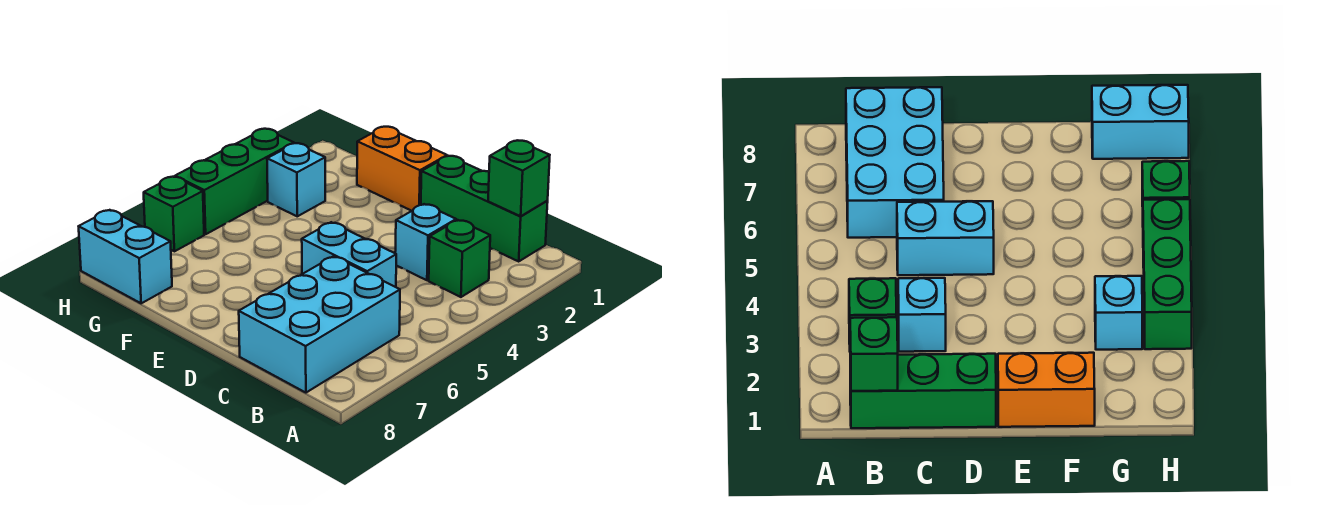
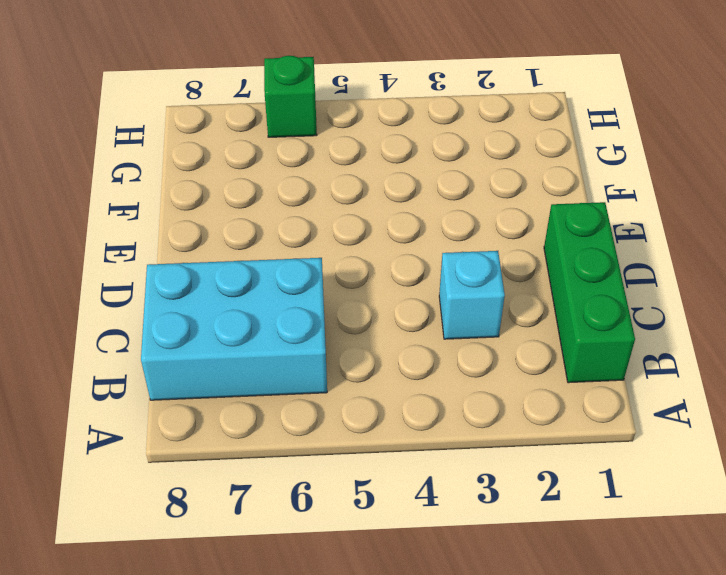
none -> green 1x1 brick [429,220,490,297]
none -> cyan 1x2 brick [302,222,396,287]

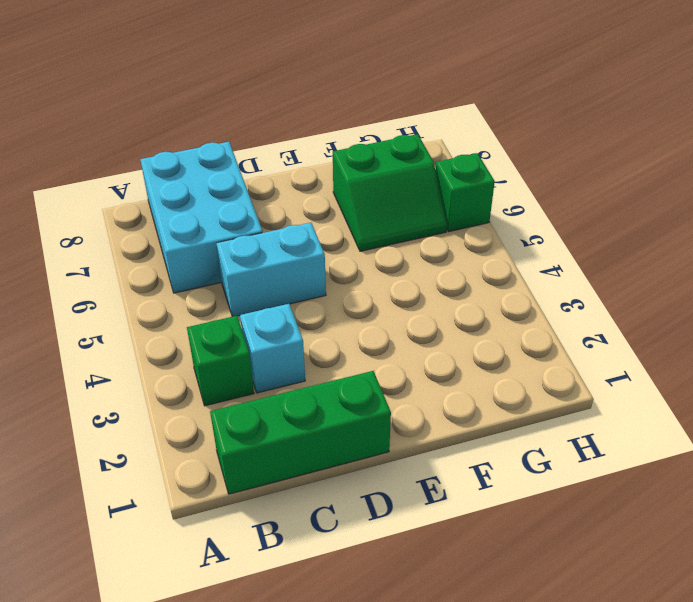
green 2x2 slope [333,134,447,251] -> none
none -> orange 1x2 brick [357,127,447,211]
none -> cyan 1x1 brick [267,143,325,216]

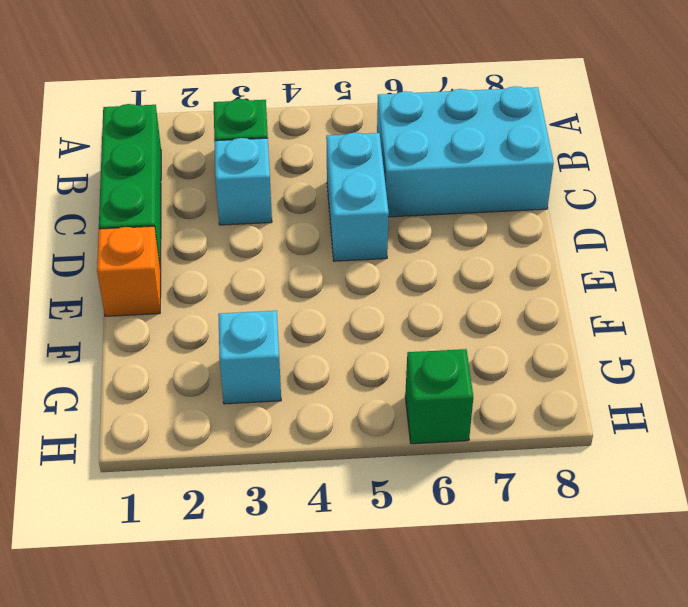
orange 1x1 brick [97,226,161,316] -> orange 1x2 brick [357,127,447,211]
none -> cyan 1x2 brick [79,210,172,303]
none -> green 1x3 brick [175,129,294,234]

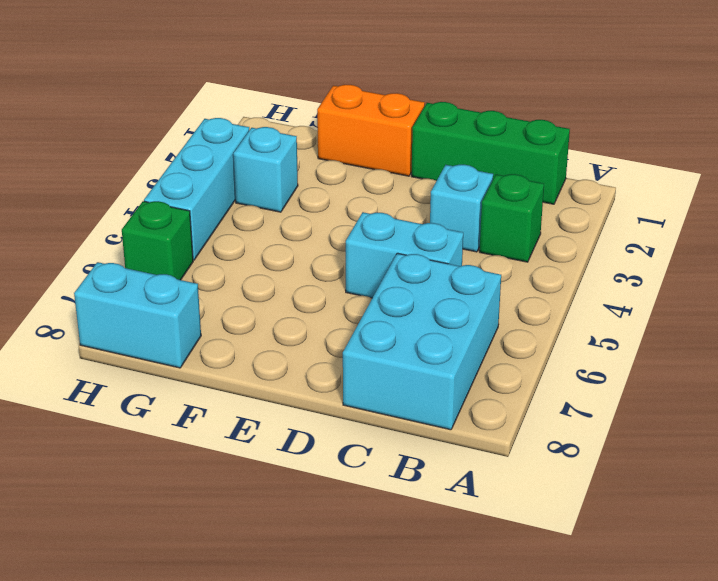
cyan 1x3 brick [144,118,249,260] -> green 1x3 brick [175,129,294,234]
none -> green 1x1 brick [488,141,550,216]

